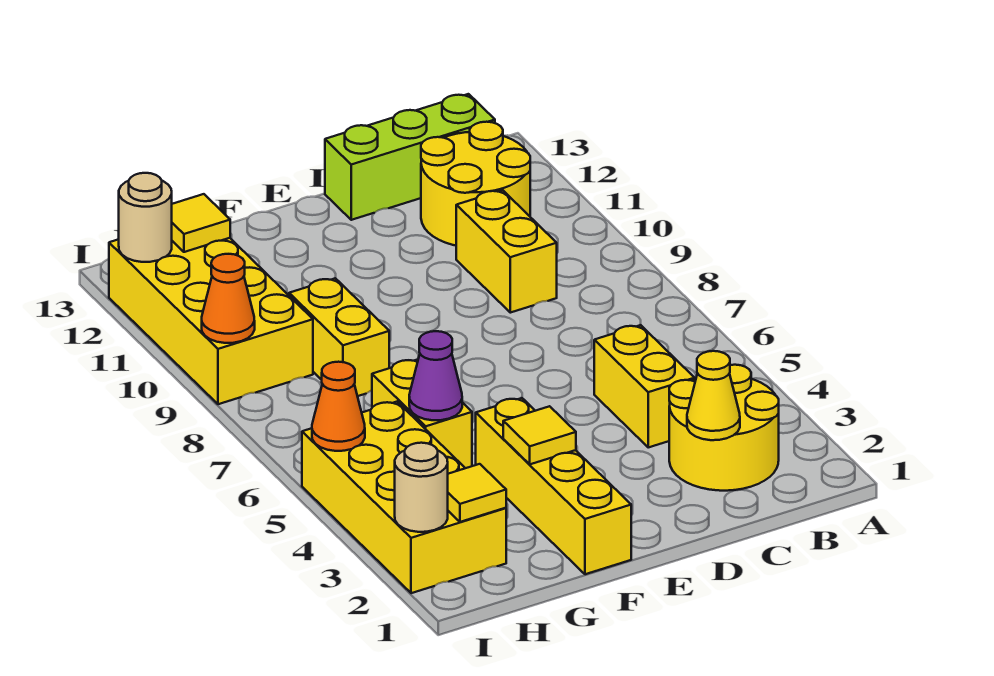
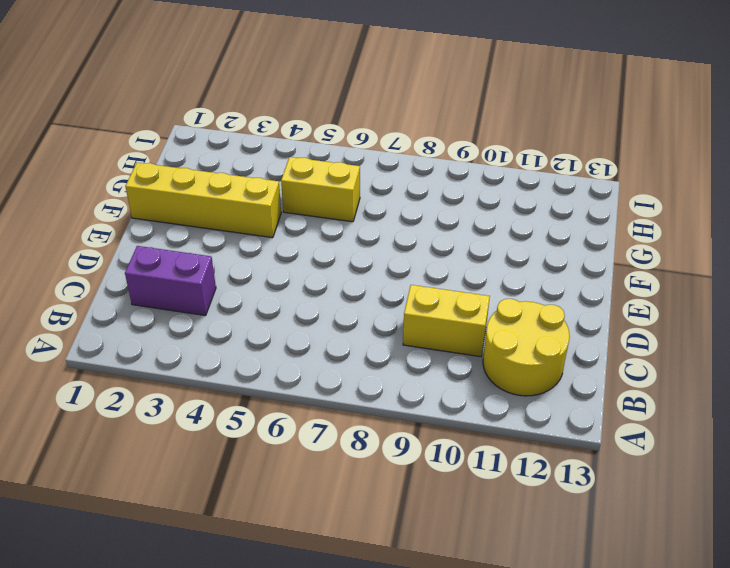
purple 1x2 brick [125,246,216,316] -> yellow 2x2 round brick [669,365,779,491]
none -> lime 1x3 brick [325,94,495,220]
none -> yellow 1x2 brick [594,325,695,447]
none -> yellow 1x2 brick [289,278,389,396]

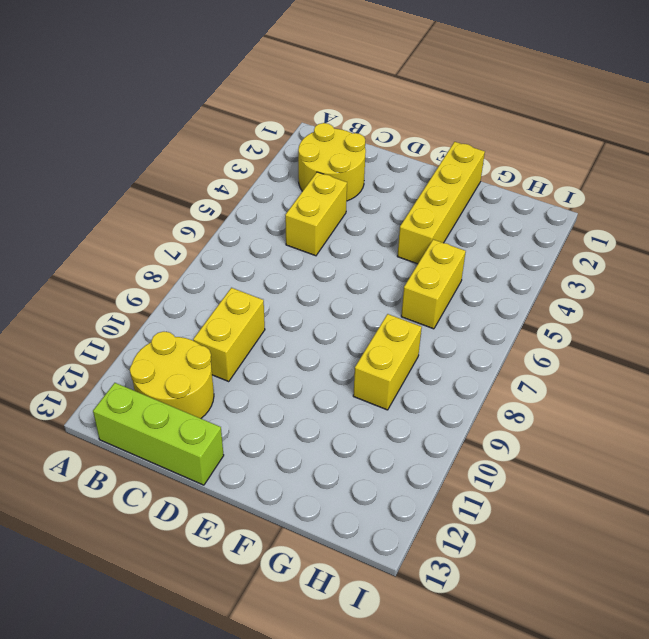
none -> yellow 2x4 brick [302,402,506,593]
none -> yellow 2x4 brick [109,238,313,404]
none -> yellow 1x1 cone [687,351,740,440]

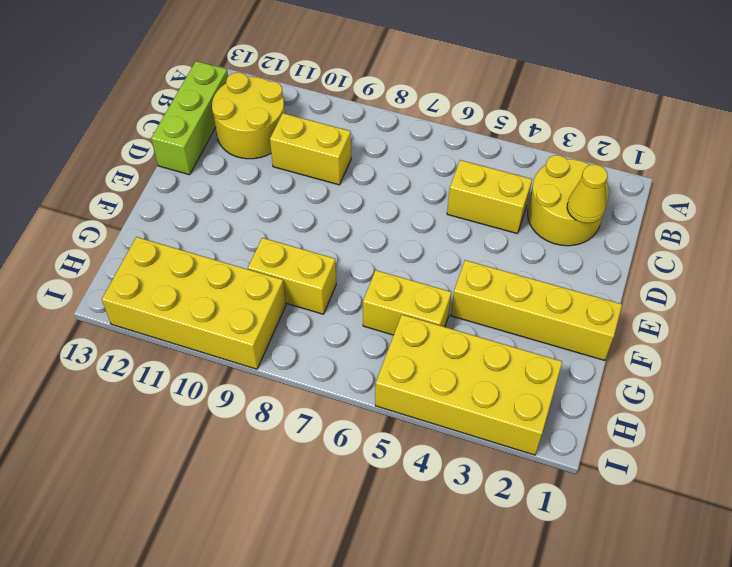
none -> yellow 1x1 tile [503,406,576,464]
none -> purple 1x1 cone [409,331,462,420]
none -> yellow 1x1 tile [448,464,506,522]

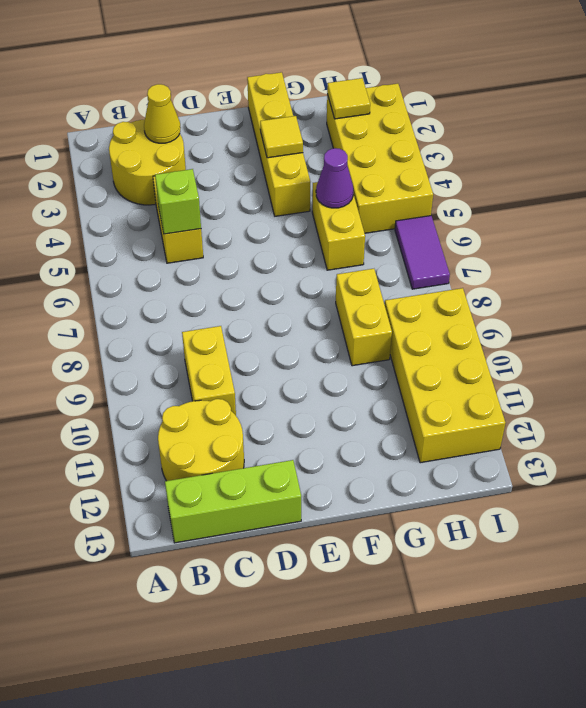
lime 1x1 brick [155,169,201,234] -> none
purple 1x2 tile [395,216,450,289] -> none
none -> yellow 1x1 tile [172,194,230,252]
none -> tan 1x1 round brick [395,443,448,532]
none -> orange 1x1 cone [312,362,365,451]

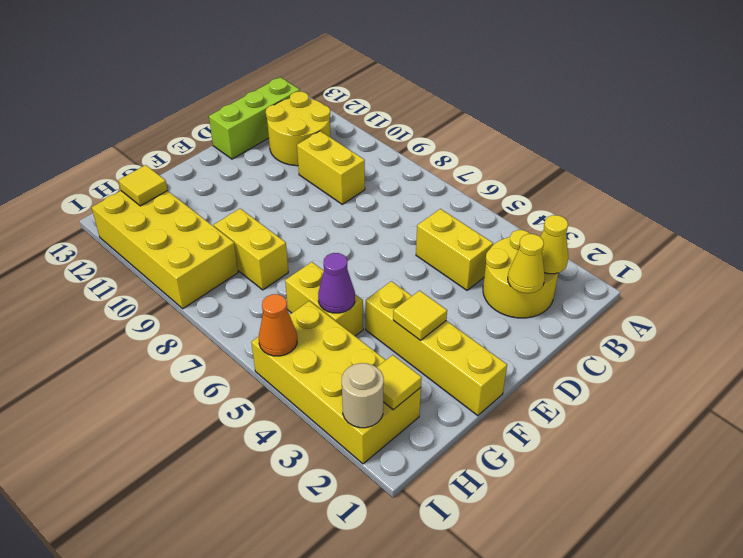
yellow 1x1 cone [540,215,568,274] -> none
none -> orange 1x1 cone [202,254,255,343]
none -> tan 1x1 round brick [119,173,172,262]

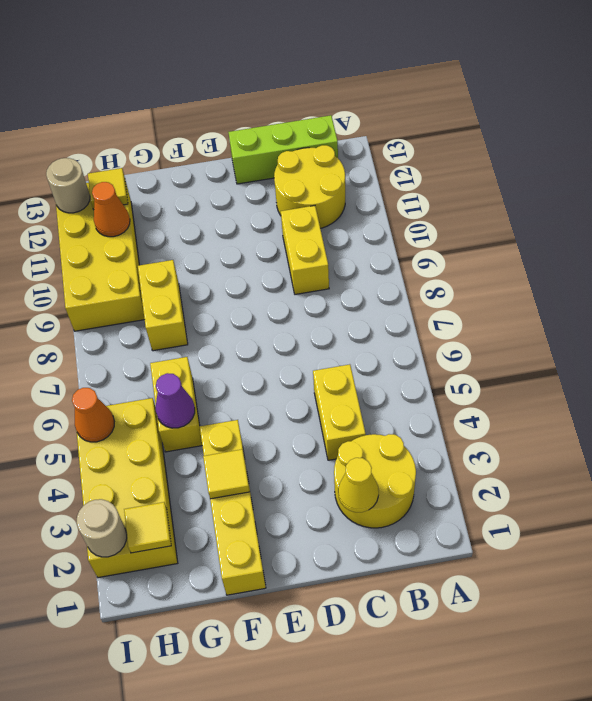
orange 1x1 cone [92,182,130,237] -> orange 1x1 cone moved to [202,254,255,343]

